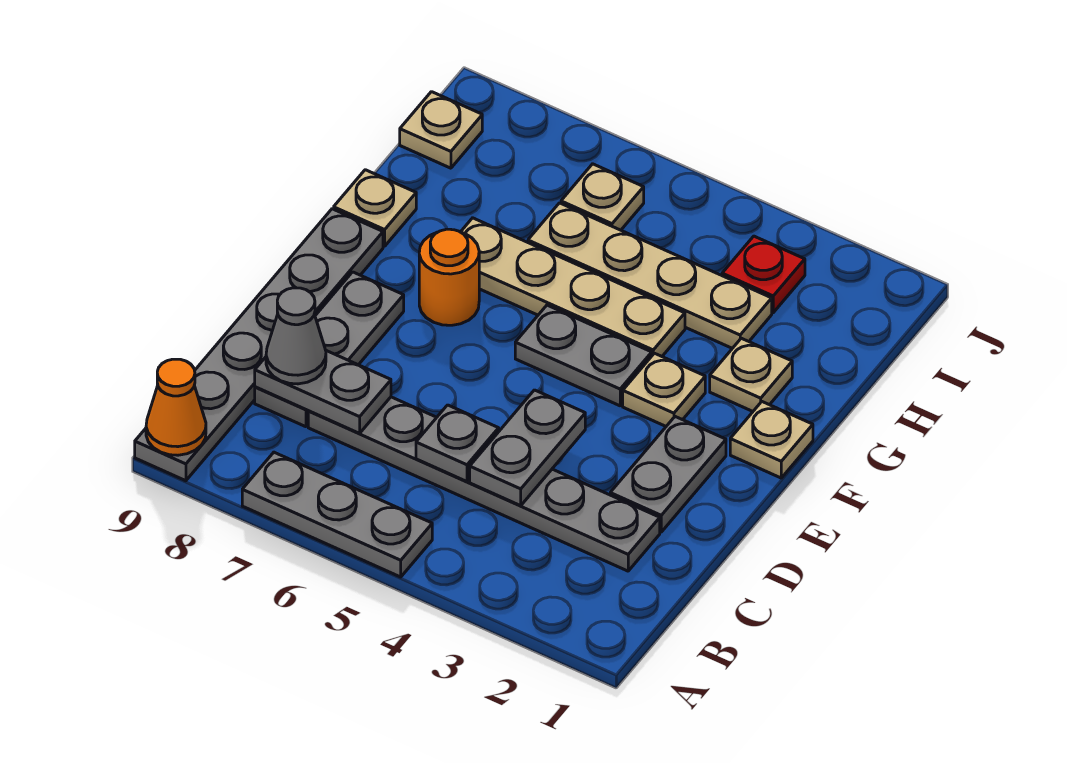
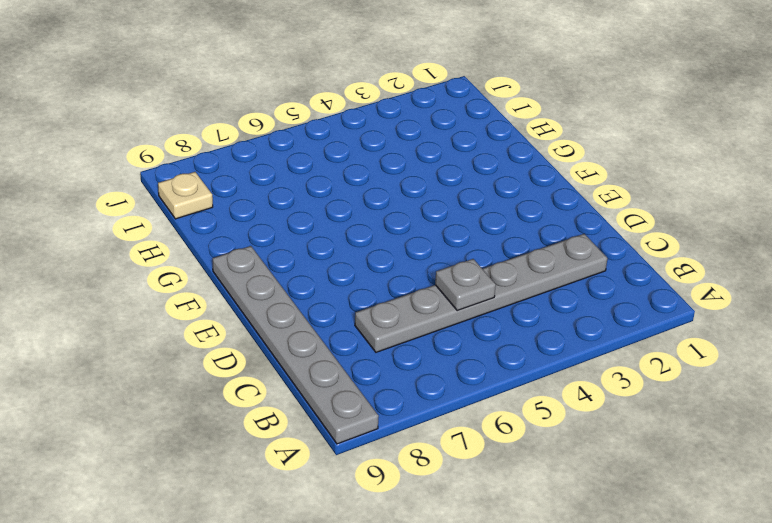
none -> grey 1x3 plate [242,452,432,577]
none -> grey 1x3 plate [255,272,404,427]
none -> grey 1x2 plate [610,417,726,532]

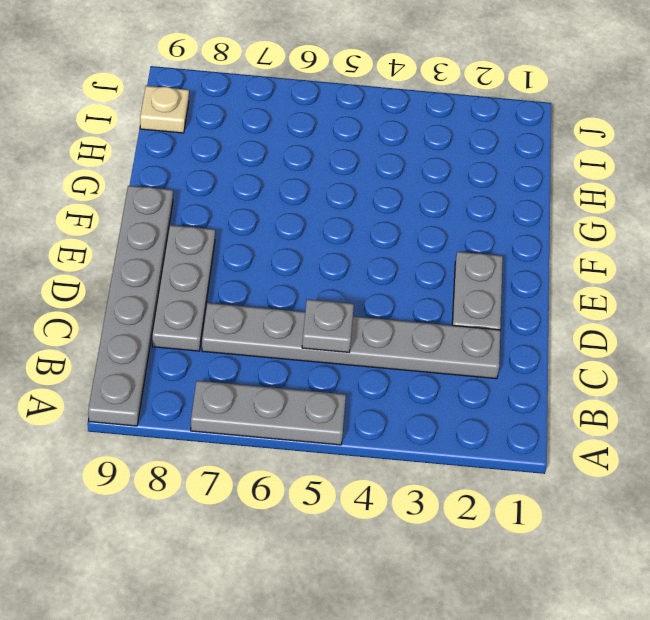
none -> tan 1x1 plate [730,402,813,478]
none -> tan 1x1 plate [623,353,705,426]
none -> grey 1x2 plate [515,305,652,406]

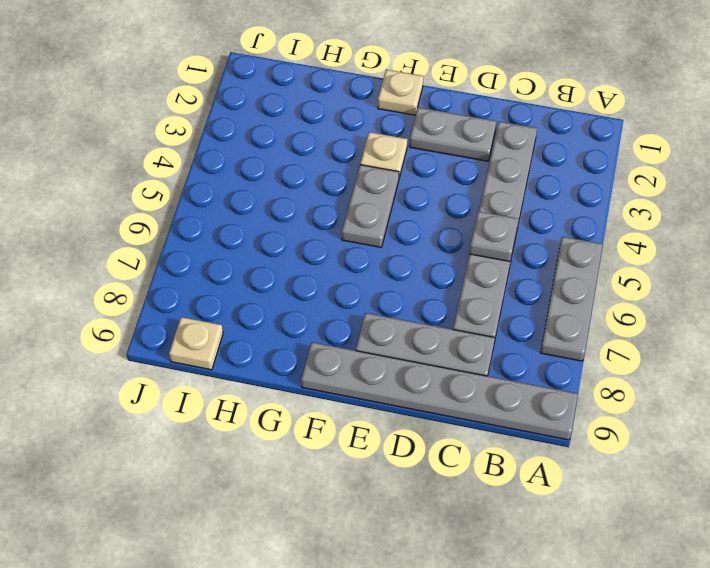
none -> orange 1x1 round brick [419,229,479,325]
none -> tan 1x1 plate [710,338,792,411]
none -> tan 1x4 plate [461,218,685,356]

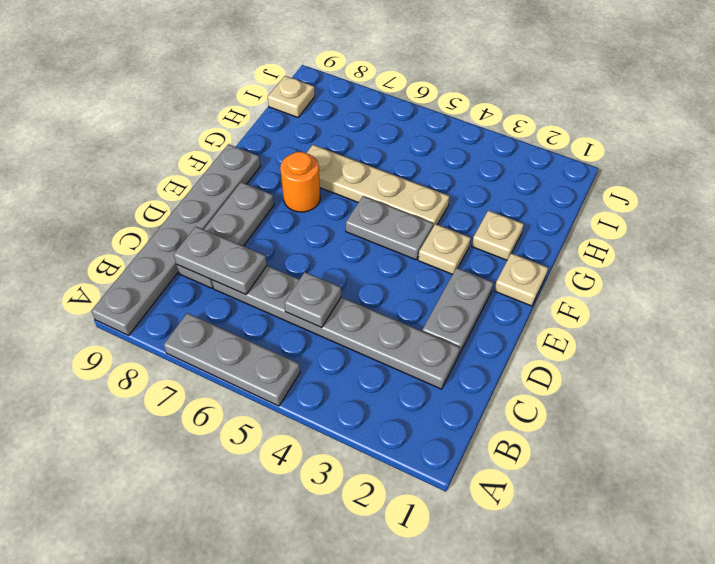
none -> tan 1x1 plate [334,170,416,246]
none -> tan 1x4 plate [528,203,772,348]
none -> red 1x1 plate [722,236,805,313]

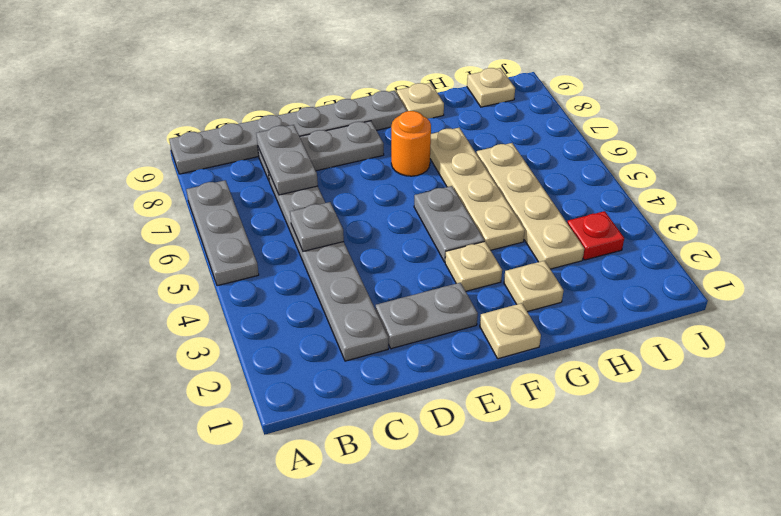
none -> tan 1x1 plate [561,164,644,230]
none -> orange 1x1 cone [146,359,206,455]
none -> grey 1x2 plate [470,390,585,506]

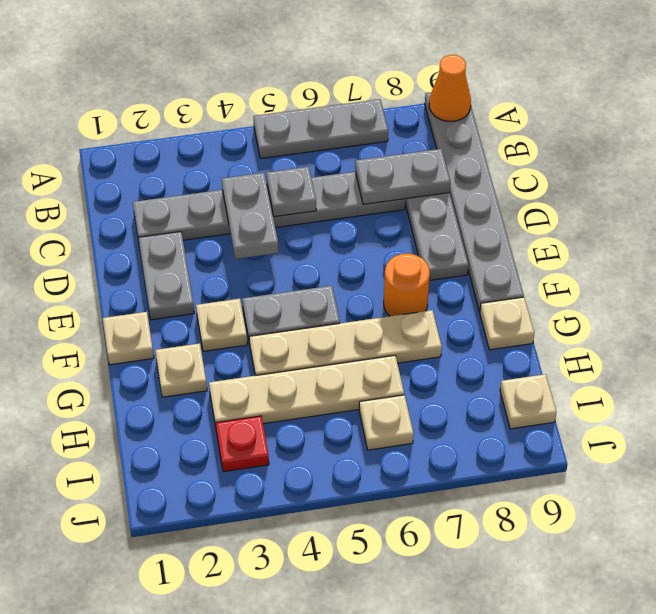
none -> grey 1x1 cone [266,288,326,384]

